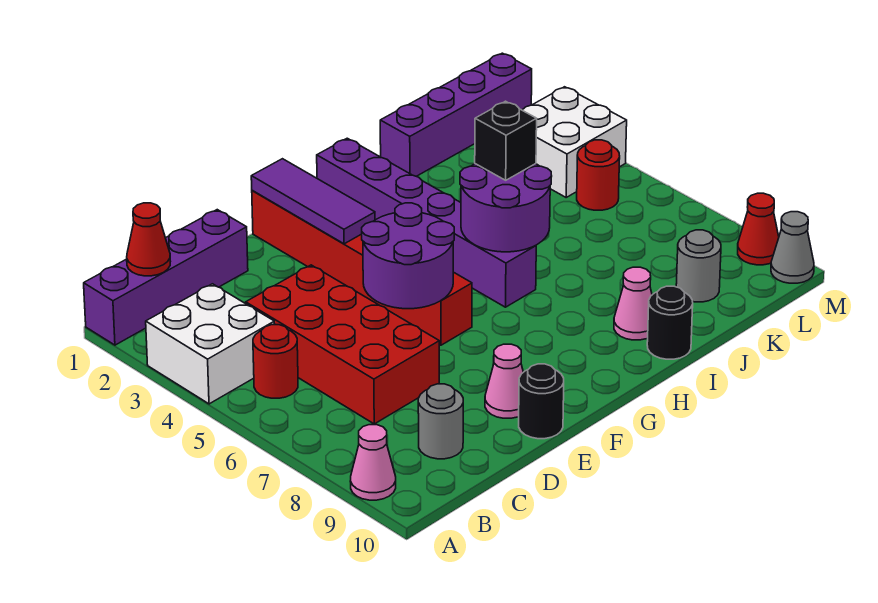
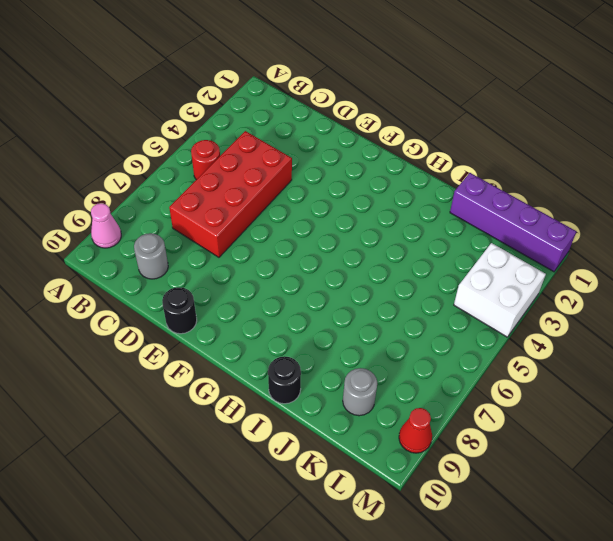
none -> purple 1x4 brick [84,210,248,345]
none -> white 2x2 brick [146,284,275,404]
none -> pink 1x1 cone [485,344,523,418]

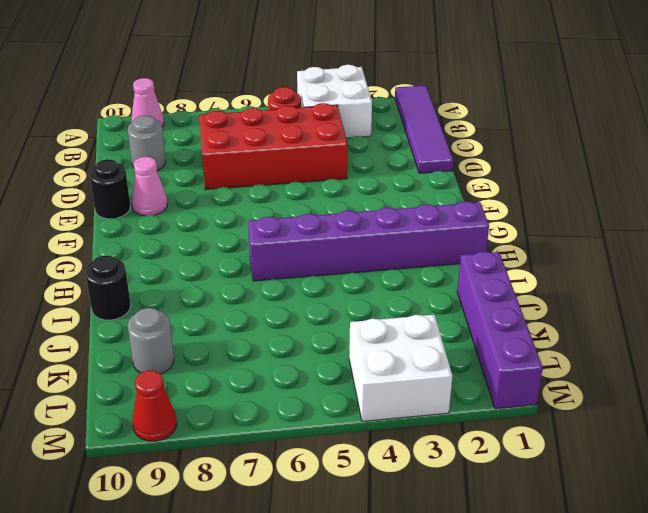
purple 1x4 tile [395,85,453,173] -> purple 1x4 brick [84,210,248,345]
none -> red 1x6 brick [252,190,472,345]
none -> pink 1x1 cone [614,267,652,340]
none -> red 1x1 round brick [577,140,620,210]

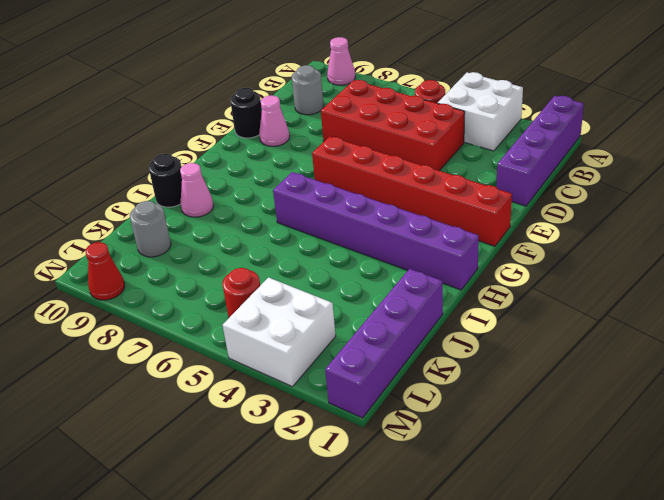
none -> grey 1x1 cone [771,212,814,283]
none -> red 1x1 cone [127,203,170,276]
none -> purple 2x2 round brick [362,203,454,309]

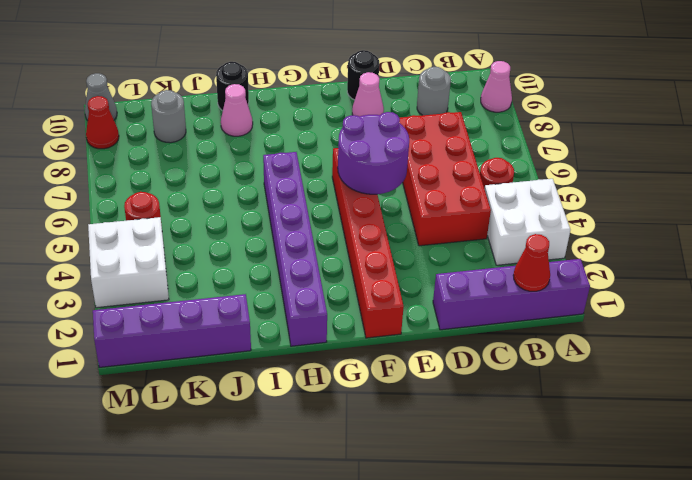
none -> purple 1x3 tile [251,159,375,244]
none -> purple 2x2 round brick [460,164,552,252]
none -> black 1x1 brick [475,101,537,180]

